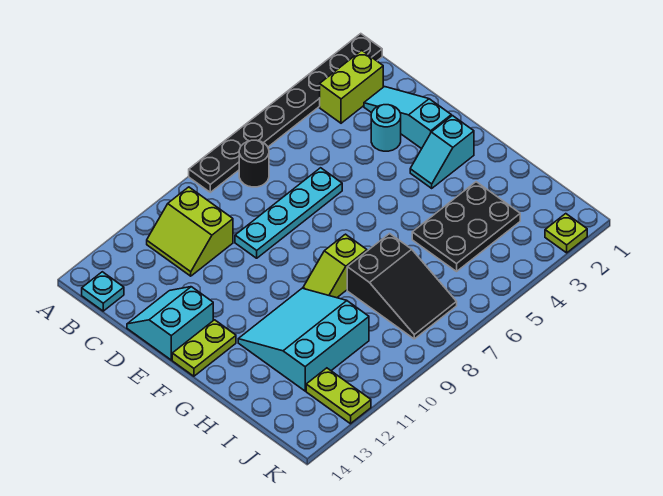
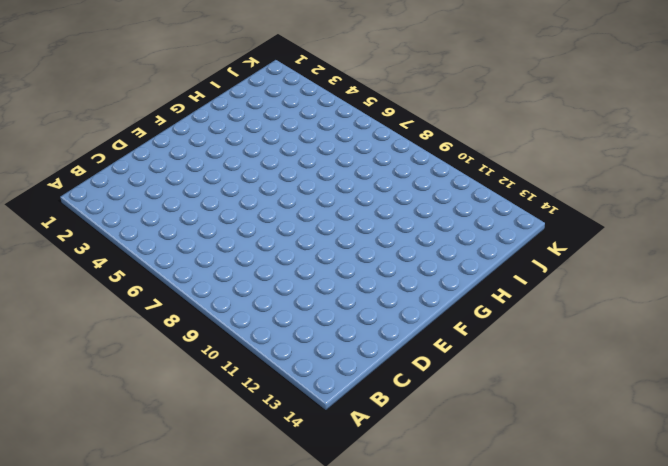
none -> black 1x8 plate [189,34,382,192]
none -> lime 1x2 brick [320,50,383,123]
none -> black 1x1 round brick [239,140,269,187]

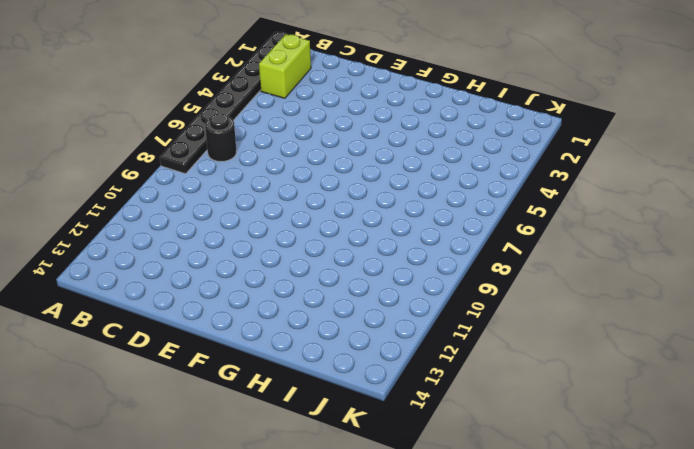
none -> lime 2x2 slope [147,187,233,276]
none -> cyan 1x1 plate [82,272,124,311]
none -> cyan 1x3 slope [364,87,451,149]

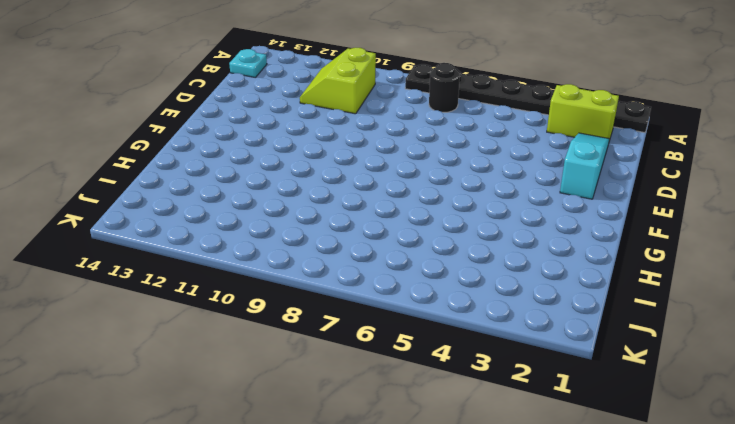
none -> cyan 1x1 round brick [371,105,401,151]
none -> cyan 1x4 plate [235,168,342,258]
none -> cyan 2x2 slope [127,287,213,360]

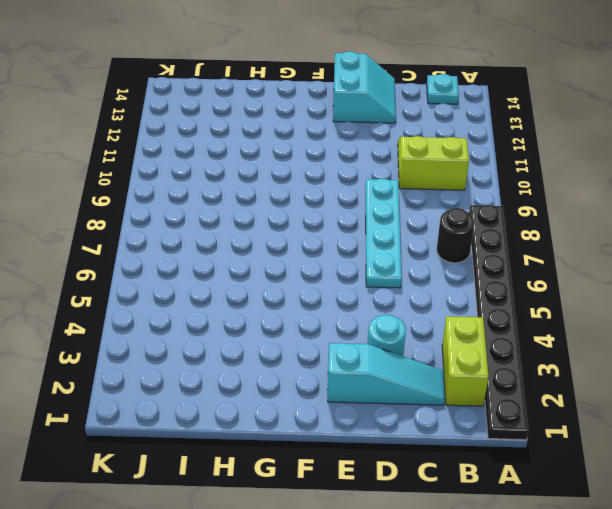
none -> cyan 1x2 slope [410,116,474,188]
none -> lime 1x2 plate [172,320,236,376]
none -> lime 1x2 slope [303,234,367,298]

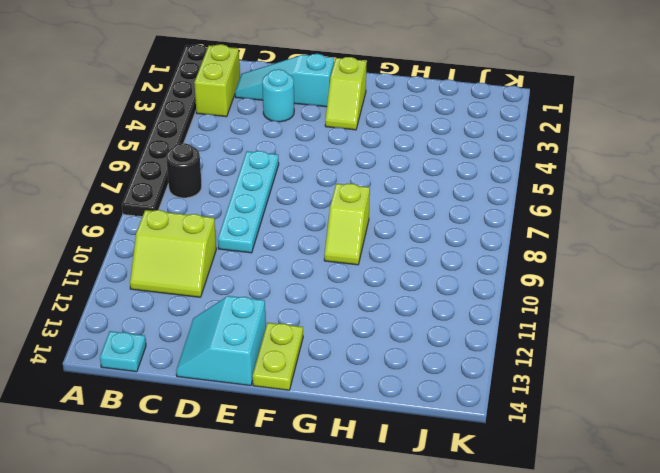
lime 1x2 slope [325,57,366,130] -> cyan 1x2 slope [410,116,474,188]
none -> cyan 3x3 slope [238,288,369,391]
none -> black 2x3 plate [412,182,520,271]
none -> black 2x3 slope [347,234,457,339]

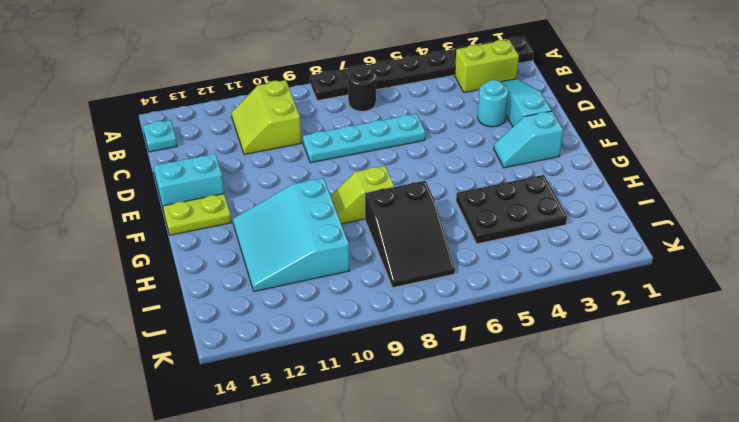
cyan 3x3 slope [233,178,349,291] -> cyan 3x3 slope turned to [238,288,369,391]
none -> lime 1x2 plate [306,368,371,424]
none -> lime 1x1 plate [545,214,587,253]

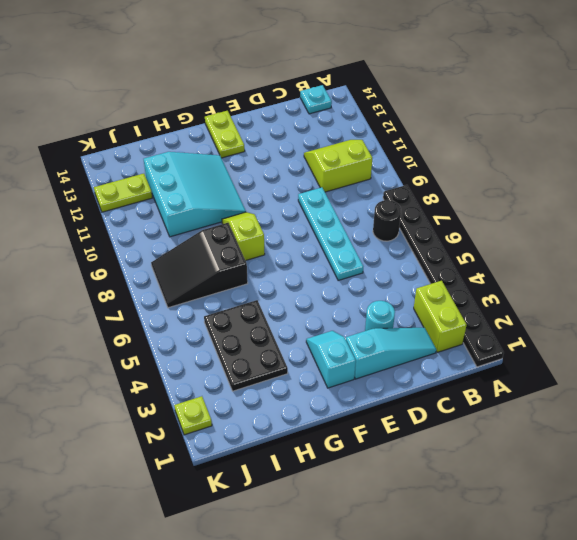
none -> cyan 2x2 slope [127,287,213,360]

